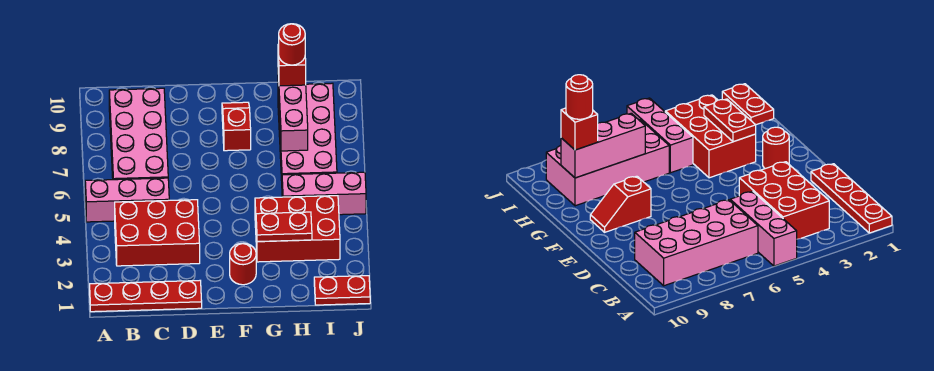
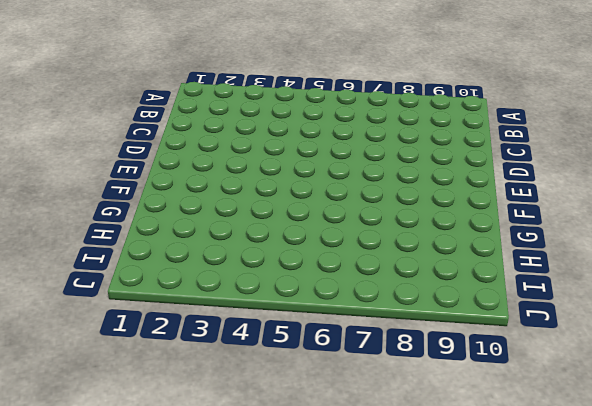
none -> red 1x4 plate [90,281,202,312]
none -> pink 1x3 brick [85,178,169,222]
none -> red 2x3 brick [115,200,200,266]

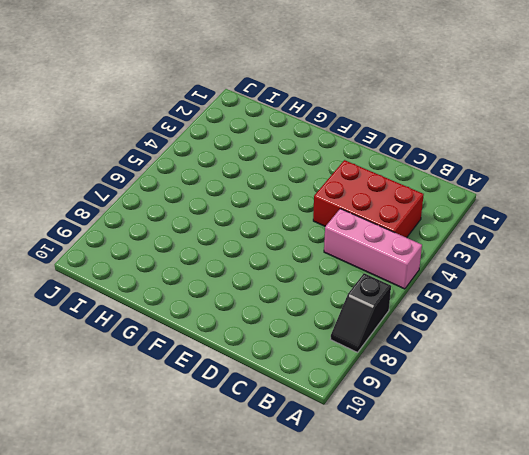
black 1x2 slope [331,273,391,352] -> none
none -> red 1x4 plate [90,281,202,312]
none -> pink 2x4 brick [109,88,168,180]
none -> red 1x1 round brick [230,243,256,285]

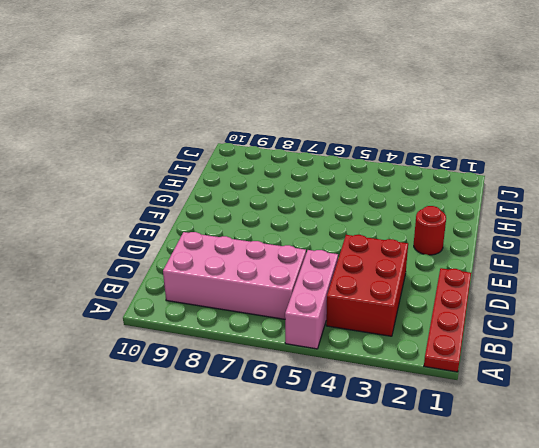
none -> red 1x2 slope [222,102,251,151]
none -> red 2x3 brick [255,196,340,262]
none -> pink 1x3 brick [282,172,366,215]

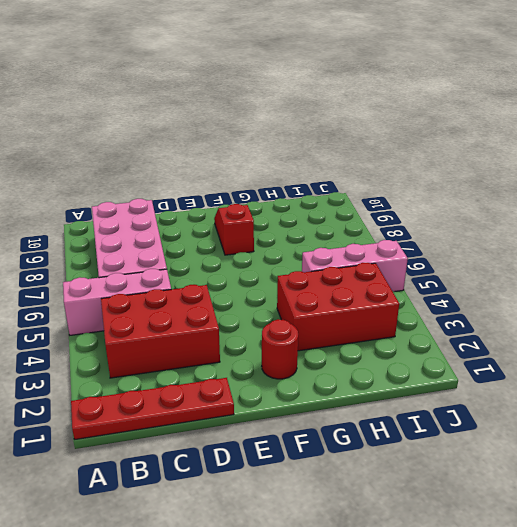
none -> pink 2x4 brick [278,83,337,181]
none -> red 1x2 plate [314,276,370,305]
none -> red 1x2 plate [256,212,312,242]

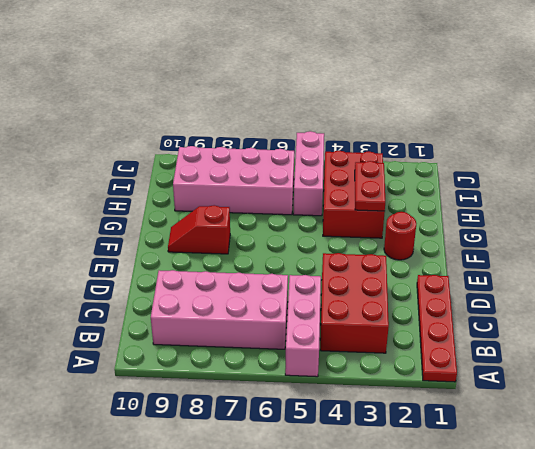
none -> red 1x2 plate [314,276,370,305]
none -> pink 1x3 brick [278,75,308,151]
none -> red 1x1 brick [278,44,306,86]

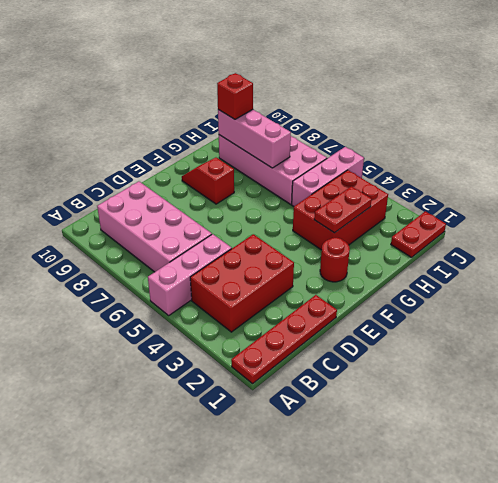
none -> red 1x1 round brick [279,24,305,65]

